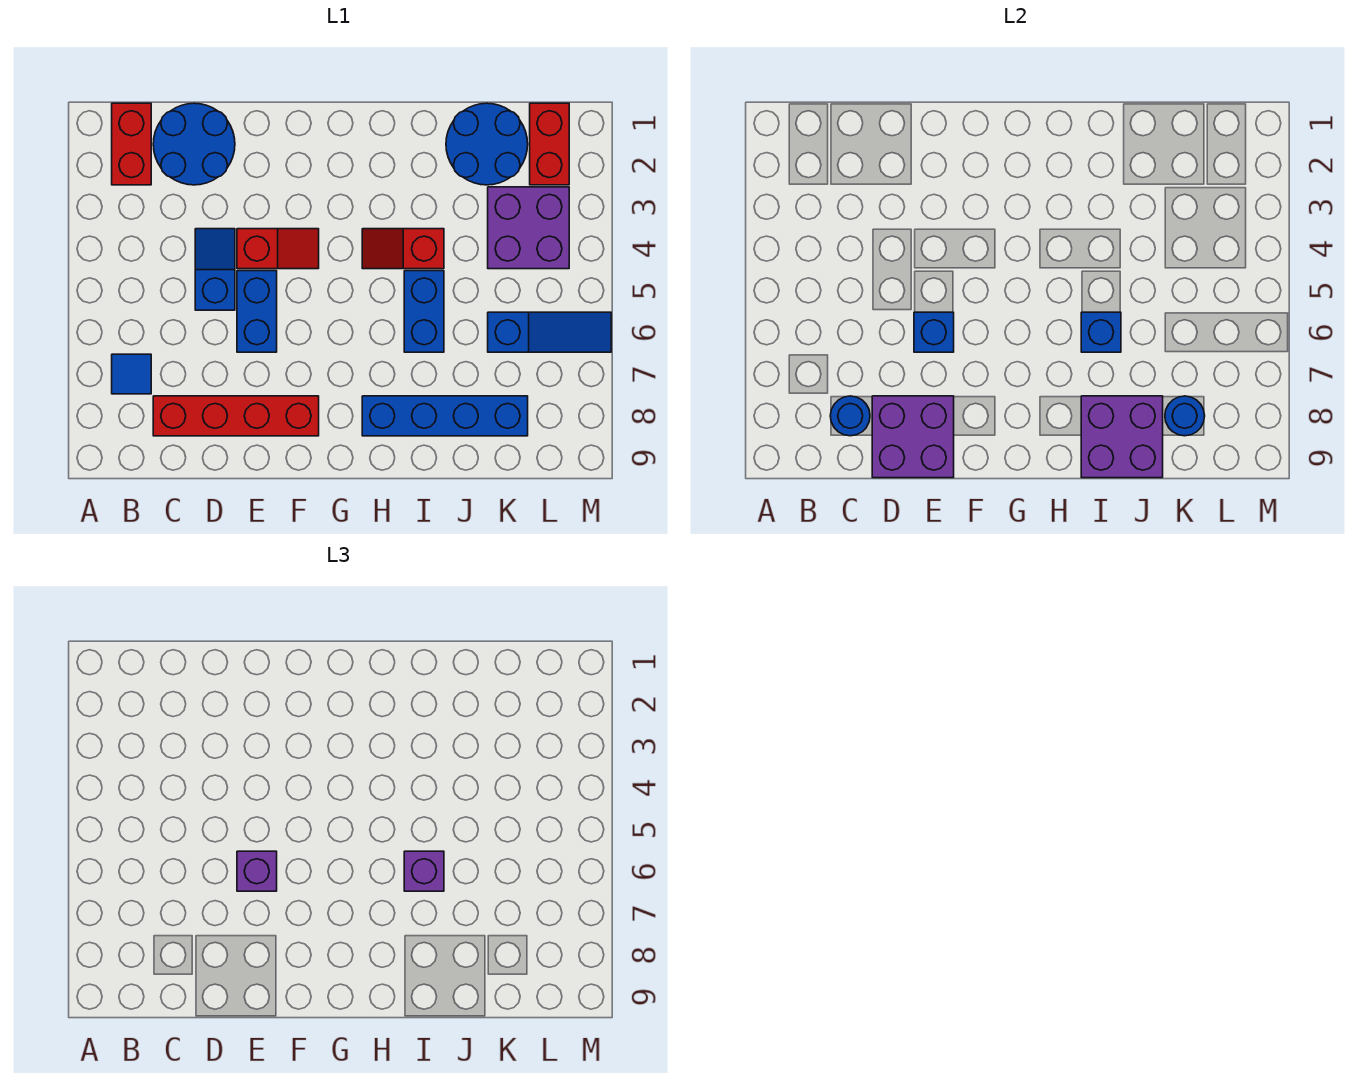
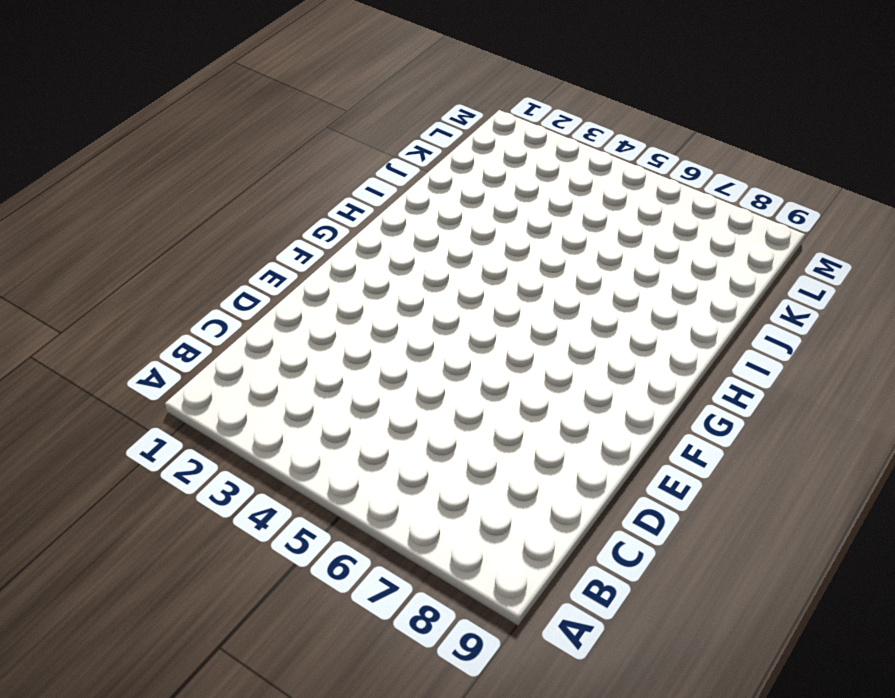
none -> red 1x2 brick [112,103,151,185]
none -> blue 1x1 tile [112,354,151,394]
none -> blue 2x2 round brick [153,103,235,185]

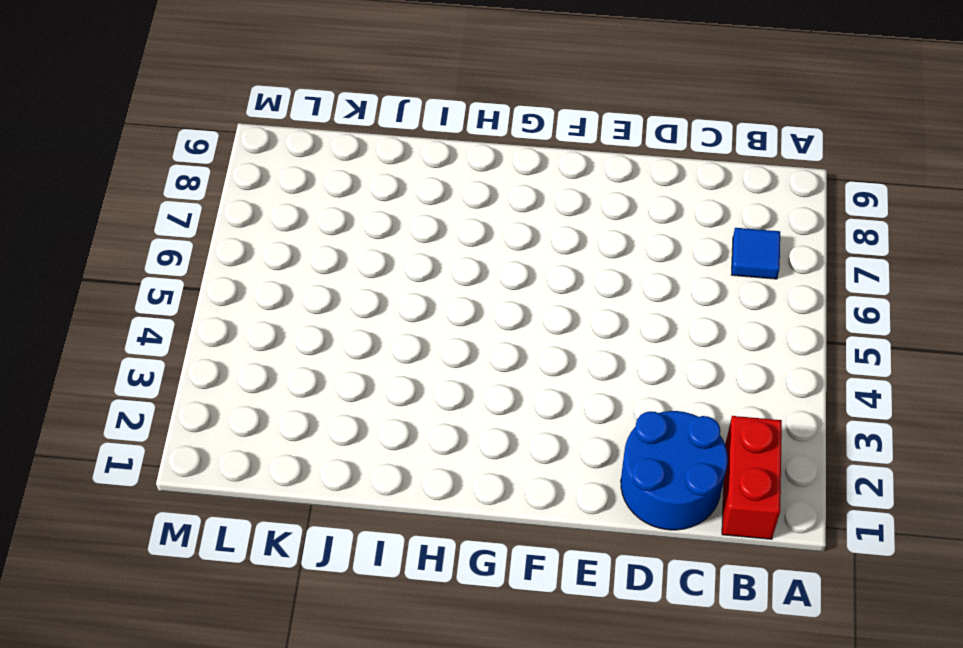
none -> red 1x4 brick [153,396,319,436]
none -> blue 1x2 slope [195,229,235,310]
none -> red 1x2 slope [237,229,319,269]

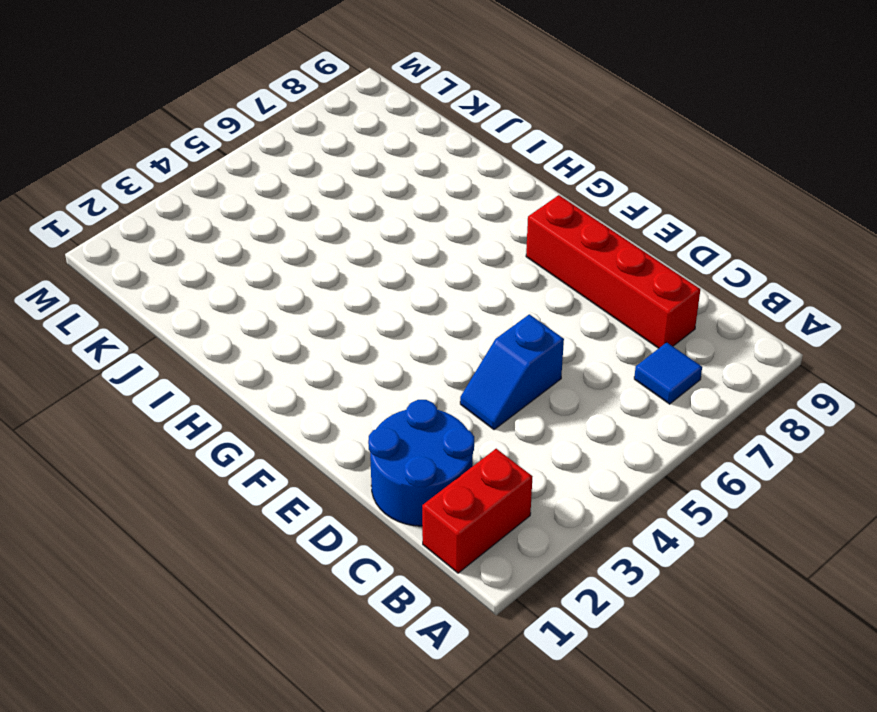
none -> red 1x2 slope [237,229,319,269]
none -> blue 1x2 brick [237,271,277,352]
none -> red 1x2 slope [362,229,444,269]

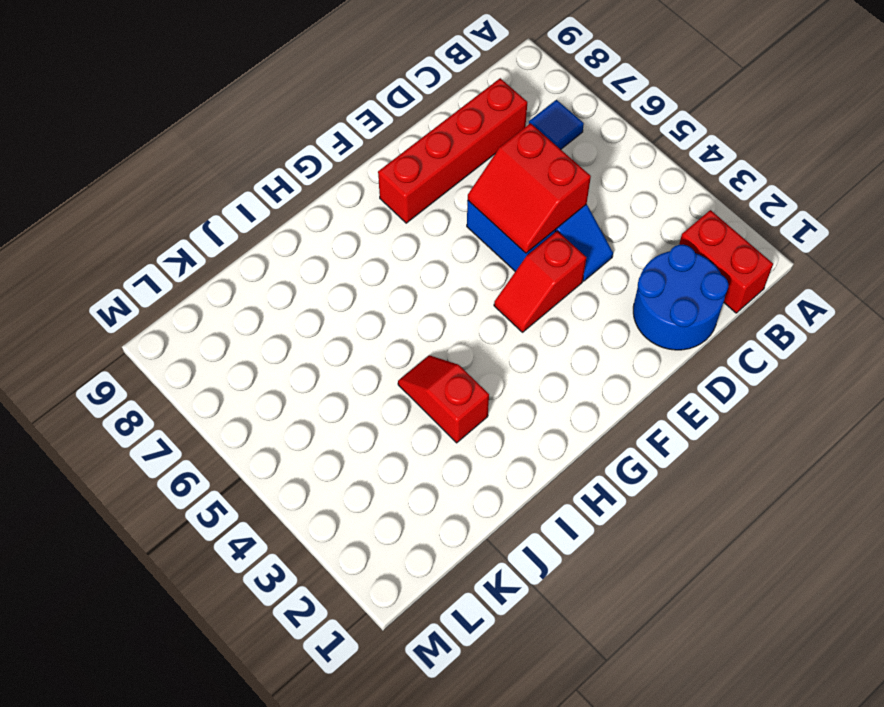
red 2x2 slope [468,123,591,253] -> blue 1x1 brick [914,312,954,352]
red 1x2 slope [398,355,489,443] -> red 1x2 slope turned to [362,229,444,269]
none -> blue 1x4 brick [362,396,528,436]
none -> blue 1x2 brick [404,271,444,352]
none -> blue 2x2 round brick [446,103,528,185]

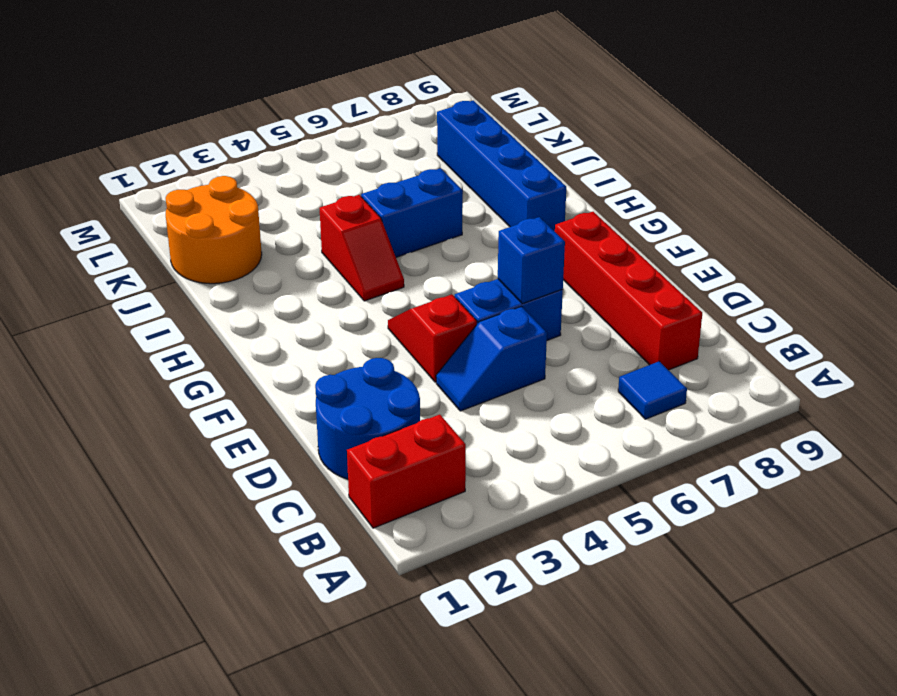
orange 2x2 round brick [166,176,262,284] -> blue 2x2 round brick [446,103,528,185]
none -> purple 2x2 brick [488,187,569,269]
none -> blue 1x3 slope [488,312,611,352]
none -> red 1x2 brick [530,103,569,185]

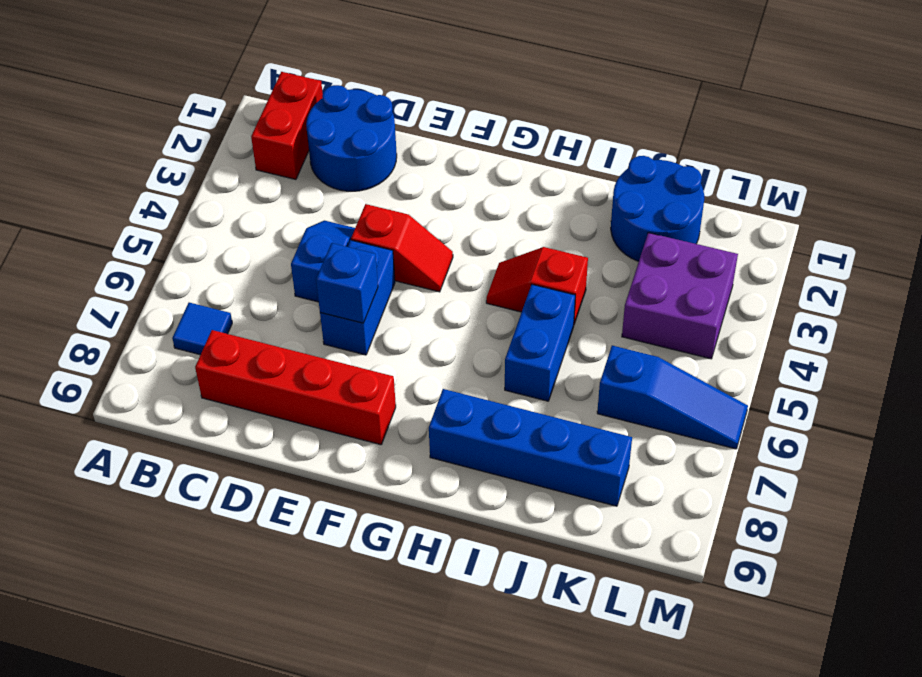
none -> red 1x2 brick [530,103,569,185]
none -> blue 1x1 round brick [830,396,870,436]
none -> purple 2x2 brick [872,396,954,478]

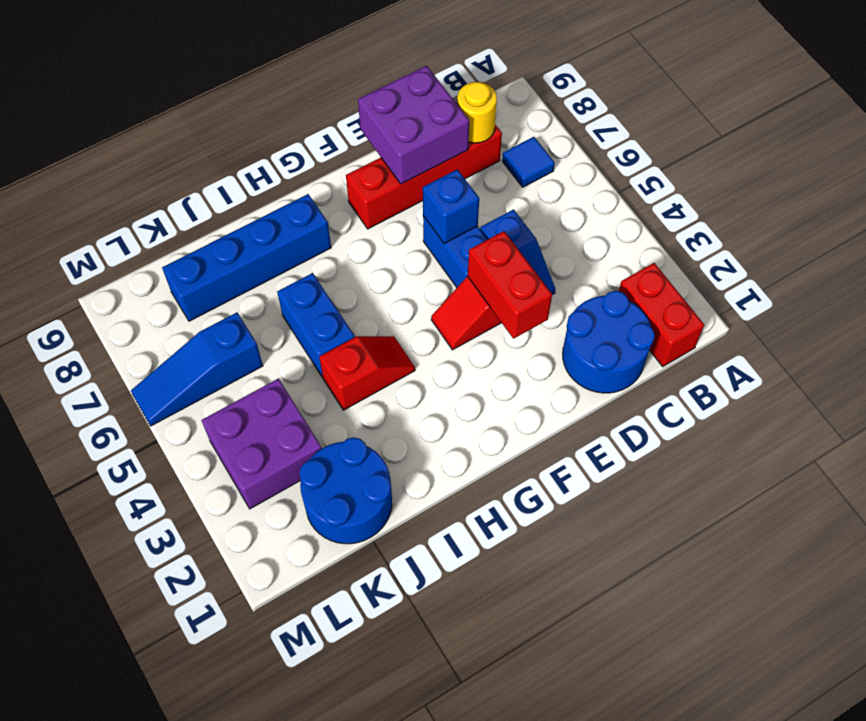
yellow 1x1 round brick [457,82,497,143] -> blue 1x1 round brick [830,396,870,436]
red 1x2 brick [468,231,552,339] -> red 1x2 brick moved to [530,103,569,185]
none -> blue 1x1 brick [1081,312,1121,352]
none -> purple 2x2 brick [1081,396,1163,478]
none -> blue 1x1 round brick [1165,396,1205,436]

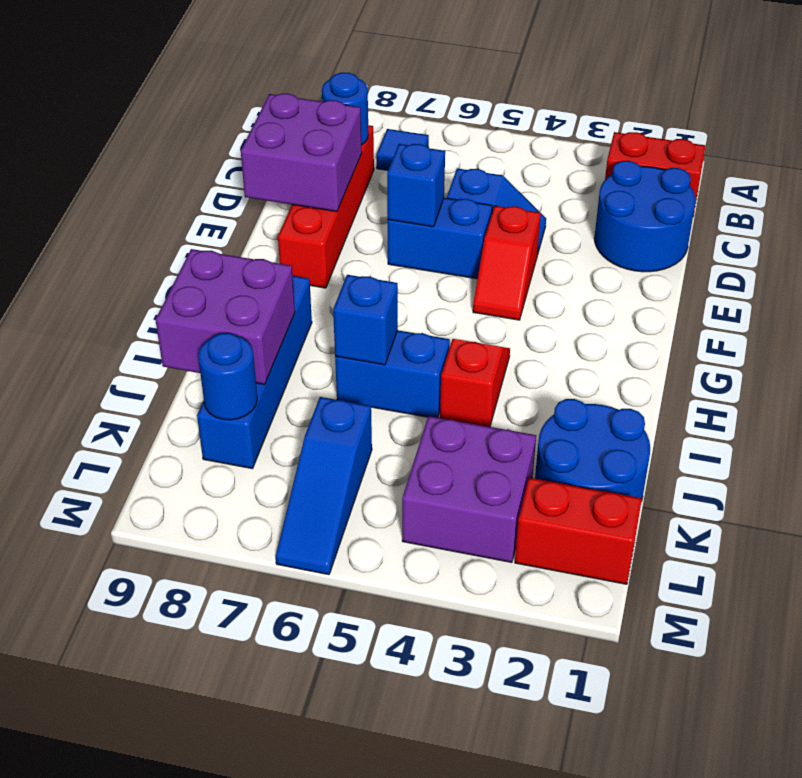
none -> purple 1x1 brick [237,851,277,891]
none -> purple 1x1 brick [404,851,444,891]

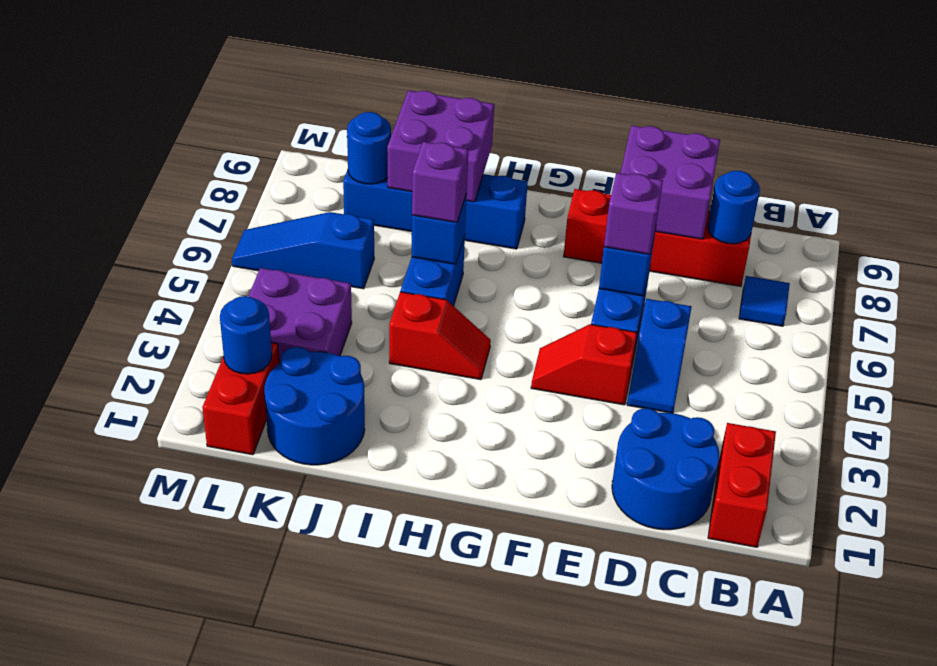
blue 1x1 round brick [220,296,272,374] -> none

